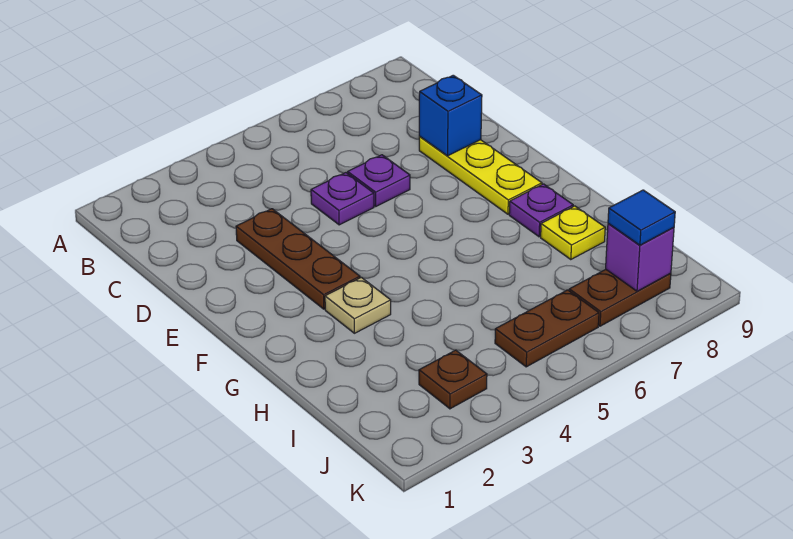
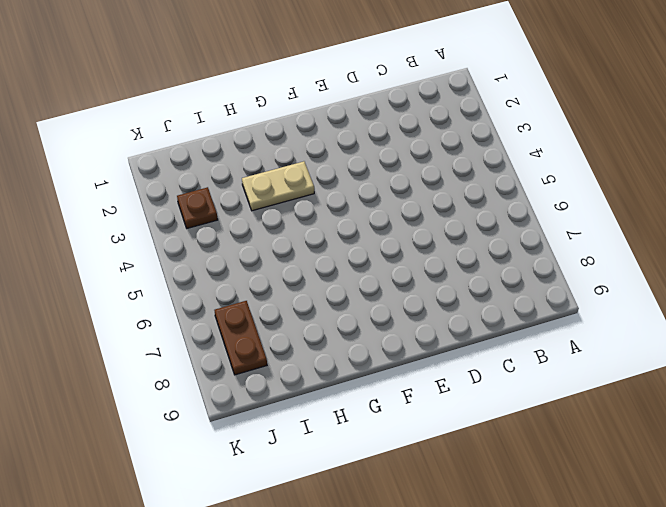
tan 1x2 plate [242,161,314,211] -> tan 1x1 plate [325,277,391,333]
none -> brown 1x3 plate [236,209,360,309]
none -> purple 1x1 plate [311,173,374,225]
none -> purple 1x1 plate [348,155,410,206]

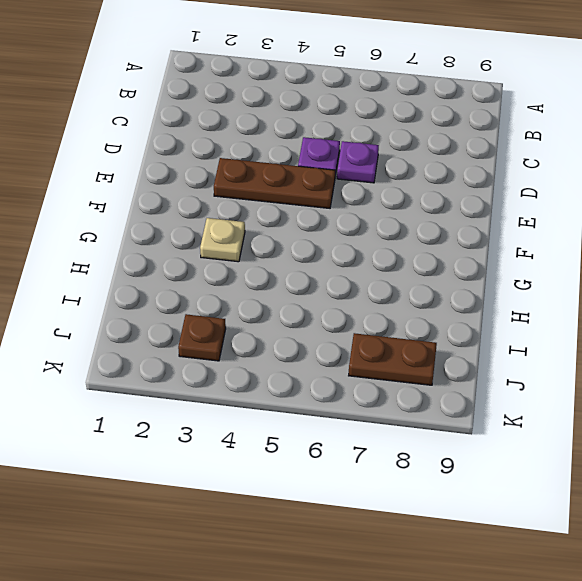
brown 1x3 plate [214,158,335,208] -> brown 1x3 plate turned to [236,209,360,309]
none -> yellow 1x3 plate [419,137,542,214]
none -> purple 1x1 plate [509,184,573,237]
none -> yellow 1x1 plate [541,206,605,260]

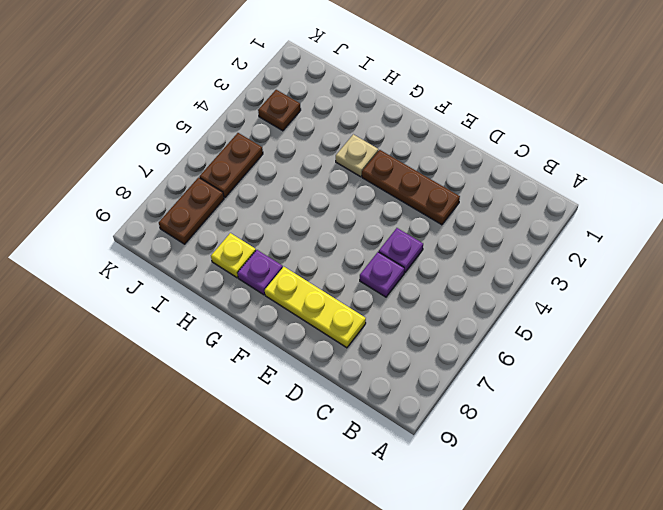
none -> blue 1x1 brick [419,75,482,156]
none -> purple 1x1 brick [606,223,674,291]
none -> blue 1x1 tile [608,190,675,245]

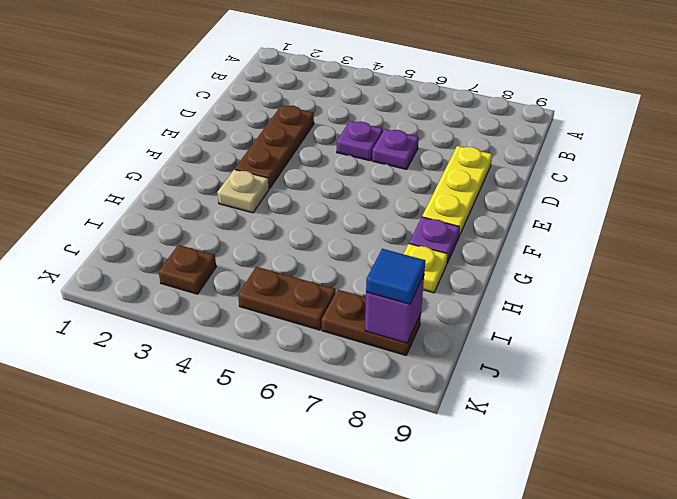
none -> blue 1x1 brick [419,75,482,156]

